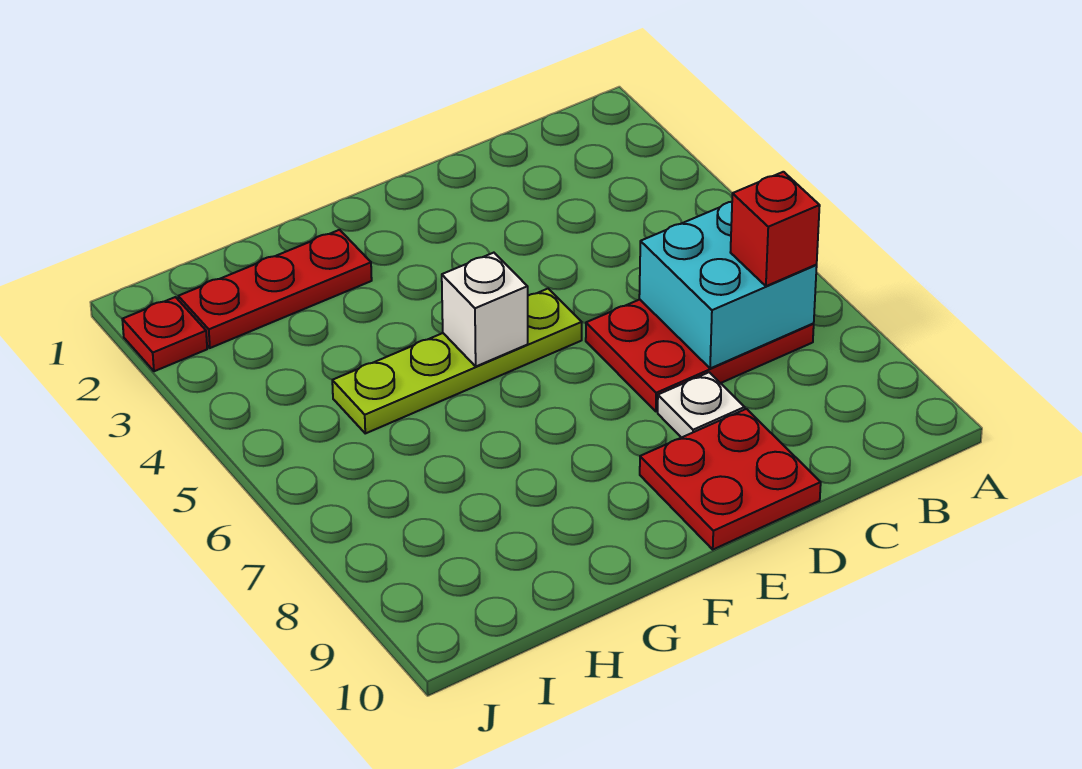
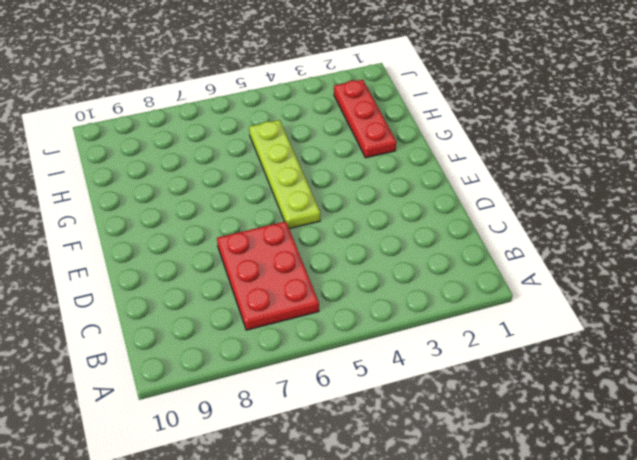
none -> white 1x1 plate [658,372,745,438]
none -> red 2x2 plate [640,409,821,549]

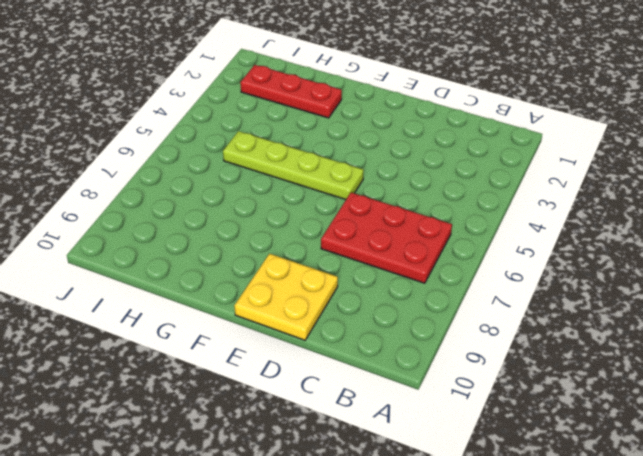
yellow 2x2 plate [234,254,338,340] -> red 2x2 plate [640,409,821,549]
none -> white 1x1 plate [658,372,745,438]
none -> red 1x1 plate [122,297,207,371]

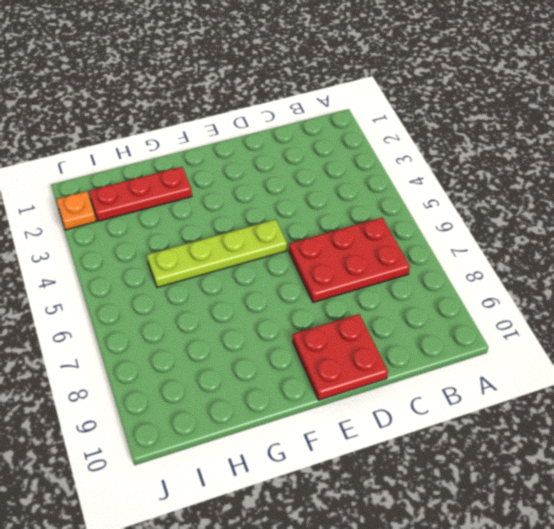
orange 1x1 plate [56,191,96,230] -> red 1x1 plate [122,297,207,371]
none -> white 1x1 plate [658,372,745,438]
none -> cyan 2x2 brick [639,202,817,369]

